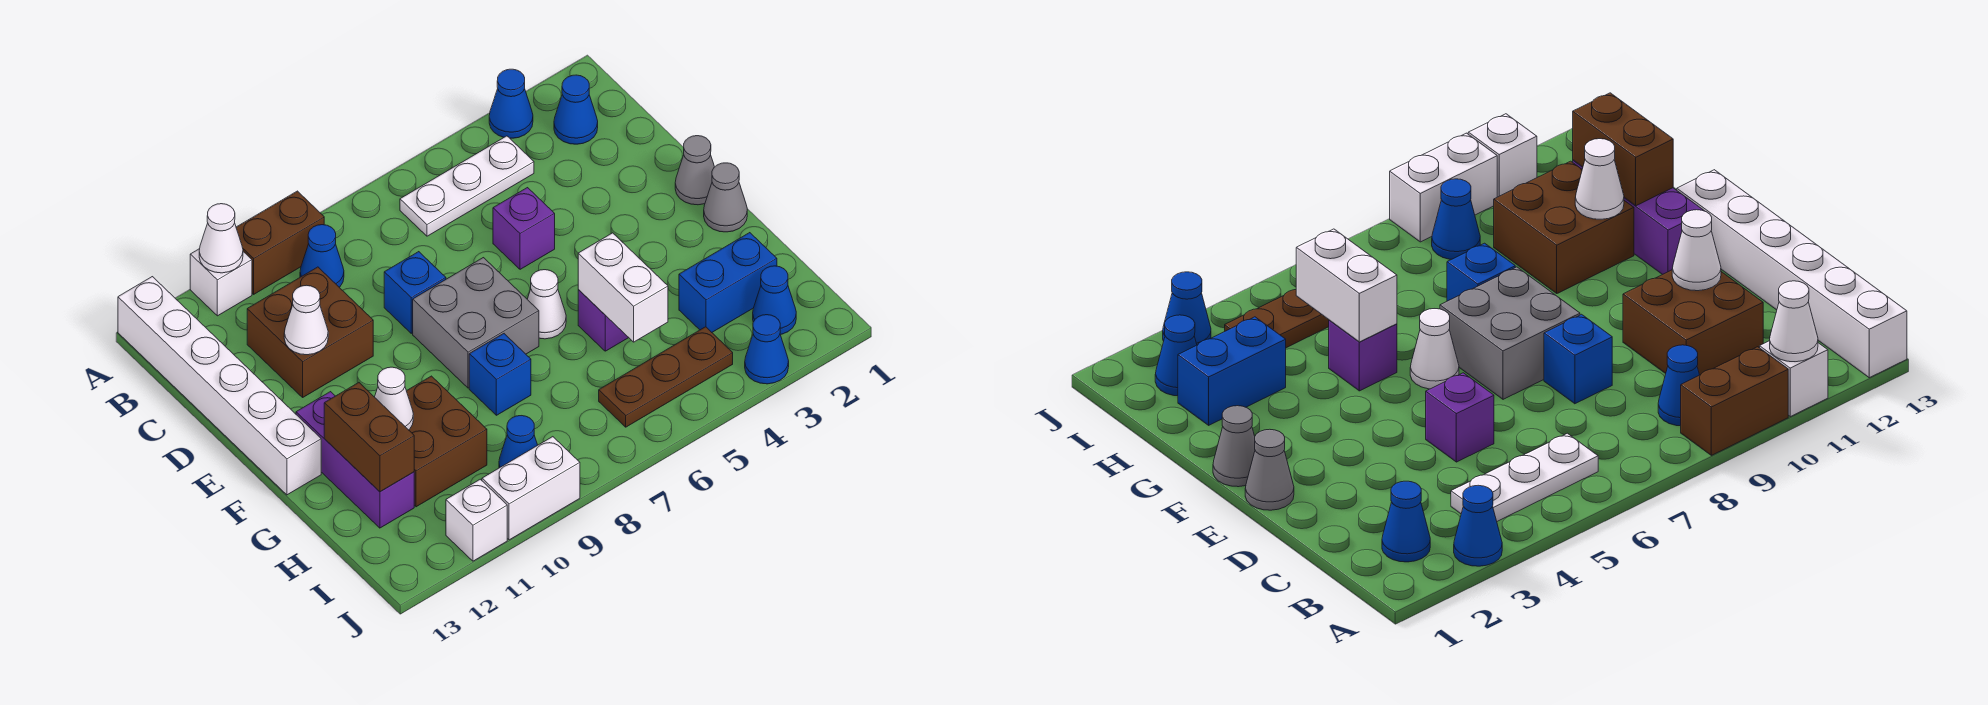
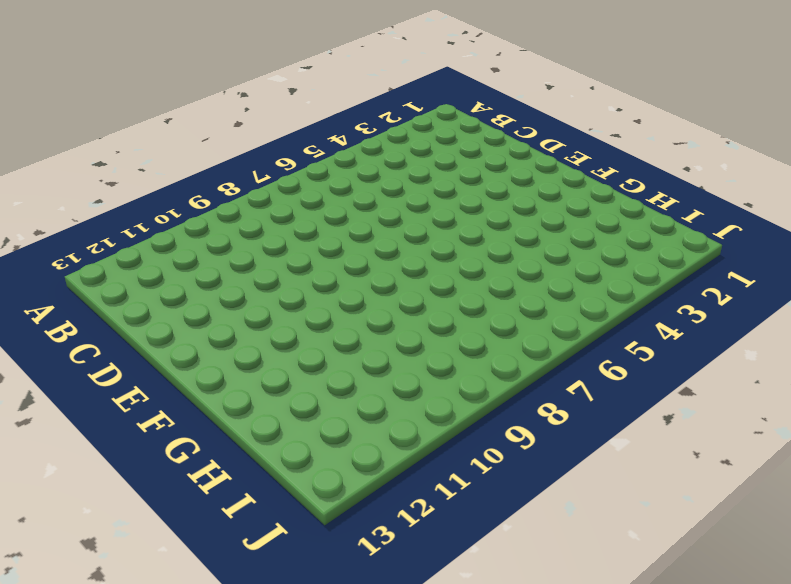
none -> blue 1x1 cone [489,69,533,138]
none -> brown 1x2 brick [236,191,324,294]
none -> white 1x1 brick [190,249,252,316]
none -> white 1x6 brick [118,277,321,495]

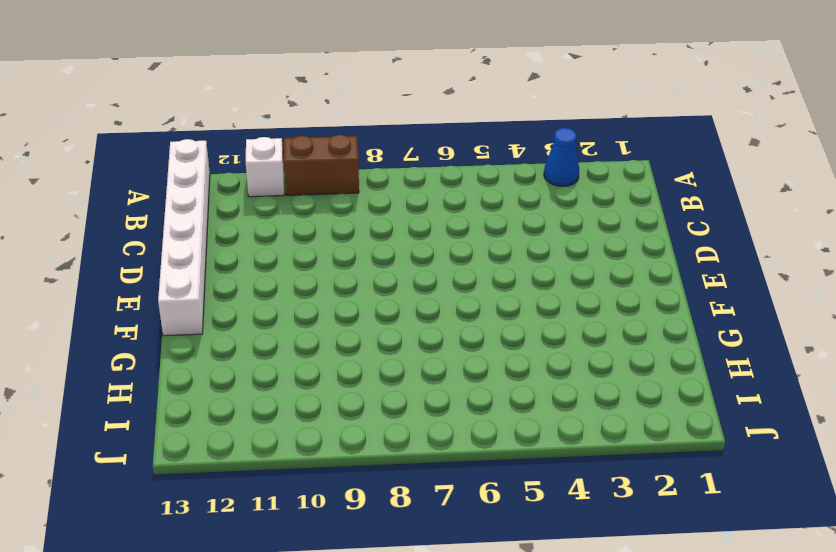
none -> blue 1x1 cone [554,75,598,144]
none -> white 1x3 plate [400,136,534,236]
none -> blue 1x1 cone [300,225,344,287]
none -> brown 2x2 brick [247,267,373,397]

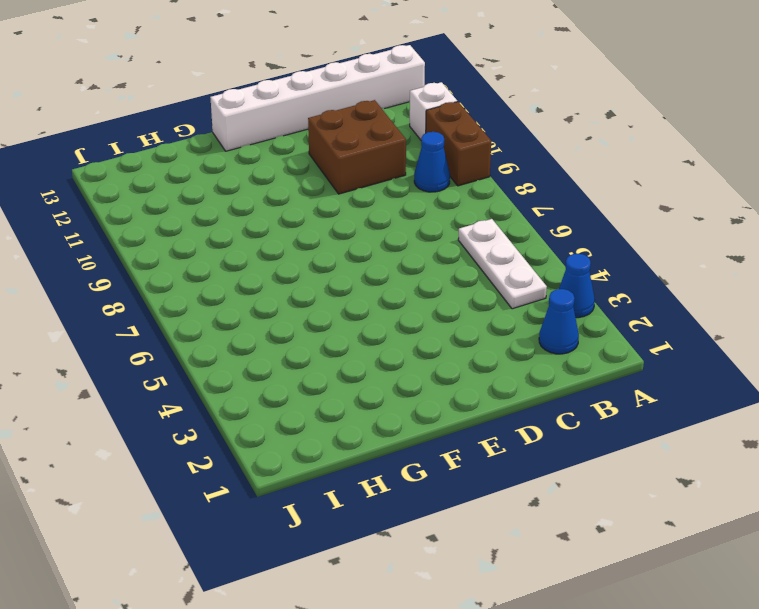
none -> purple 1x1 brick [493,188,555,269]
none -> blue 1x1 brick [384,252,446,333]
none -> grey 1x1 cone [675,136,714,205]
none -> grey 2x2 brick [413,258,539,388]

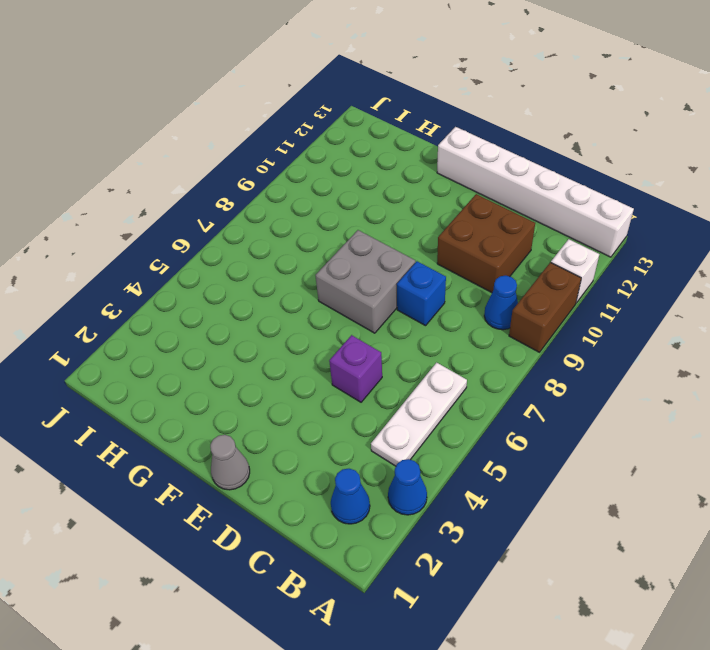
none -> grey 1x1 cone [704,163,747,232]
none -> white 1x1 cone [527,270,566,339]
none -> purple 1x3 brick [296,392,414,528]
none -> purple 1x1 brick [578,290,629,351]

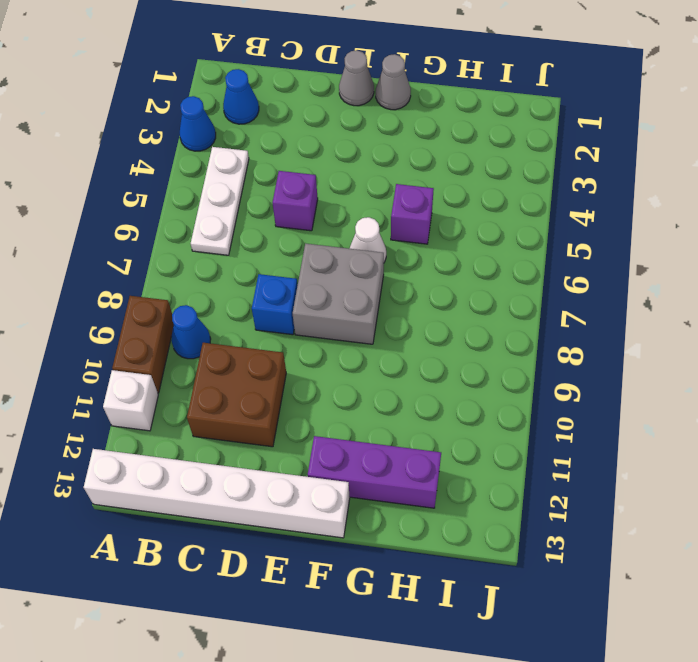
none -> blue 1x1 brick [469,334,531,415]
none -> brown 2x2 brick [407,376,487,507]
none -> blue 1x2 brick [679,233,777,332]
none -> blue 1x1 cone [753,266,796,335]

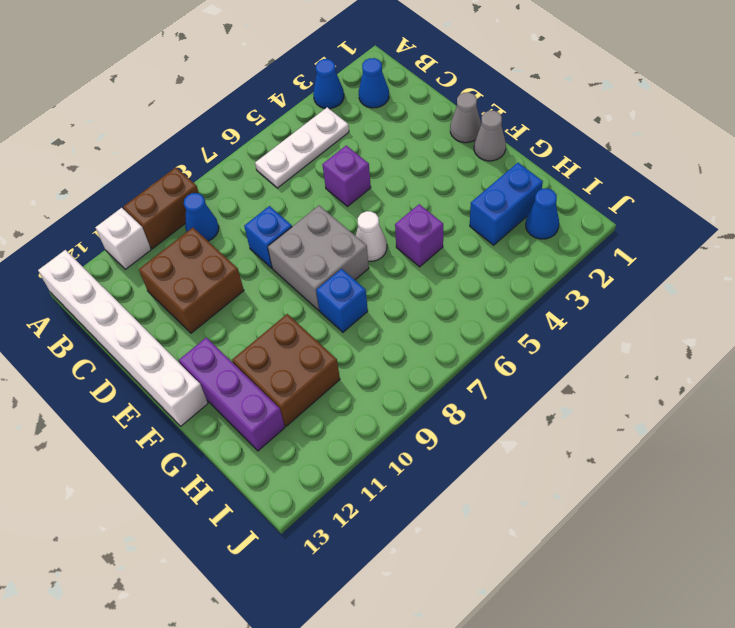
none -> brown 1x3 plate [599,327,733,427]
none -> blue 1x1 cone [499,416,537,468]
none -> blue 1x1 cone [745,315,789,384]
none -> white 1x2 brick [482,437,580,540]

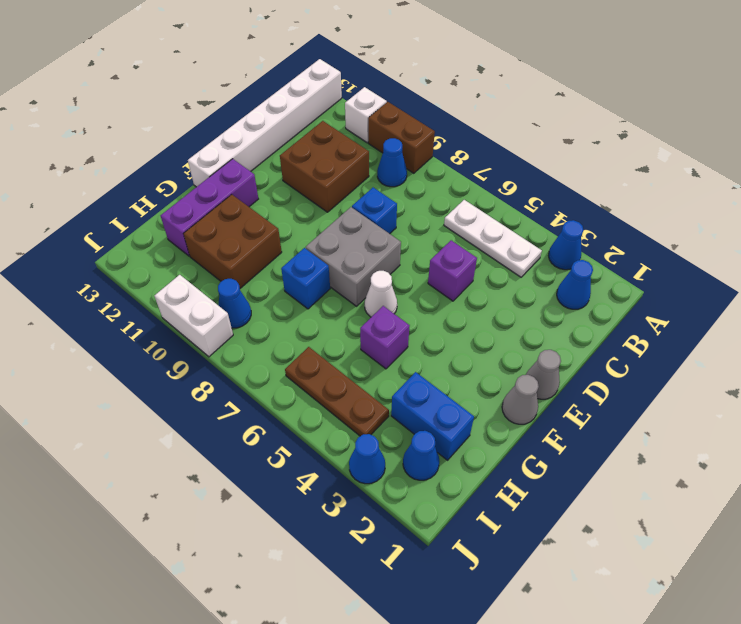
none -> white 1x1 brick [446,479,507,561]
none -> white 1x1 cone [199,204,243,273]
none -> white 1x1 cone [284,285,328,355]
none -> white 1x2 brick [578,233,668,342]

